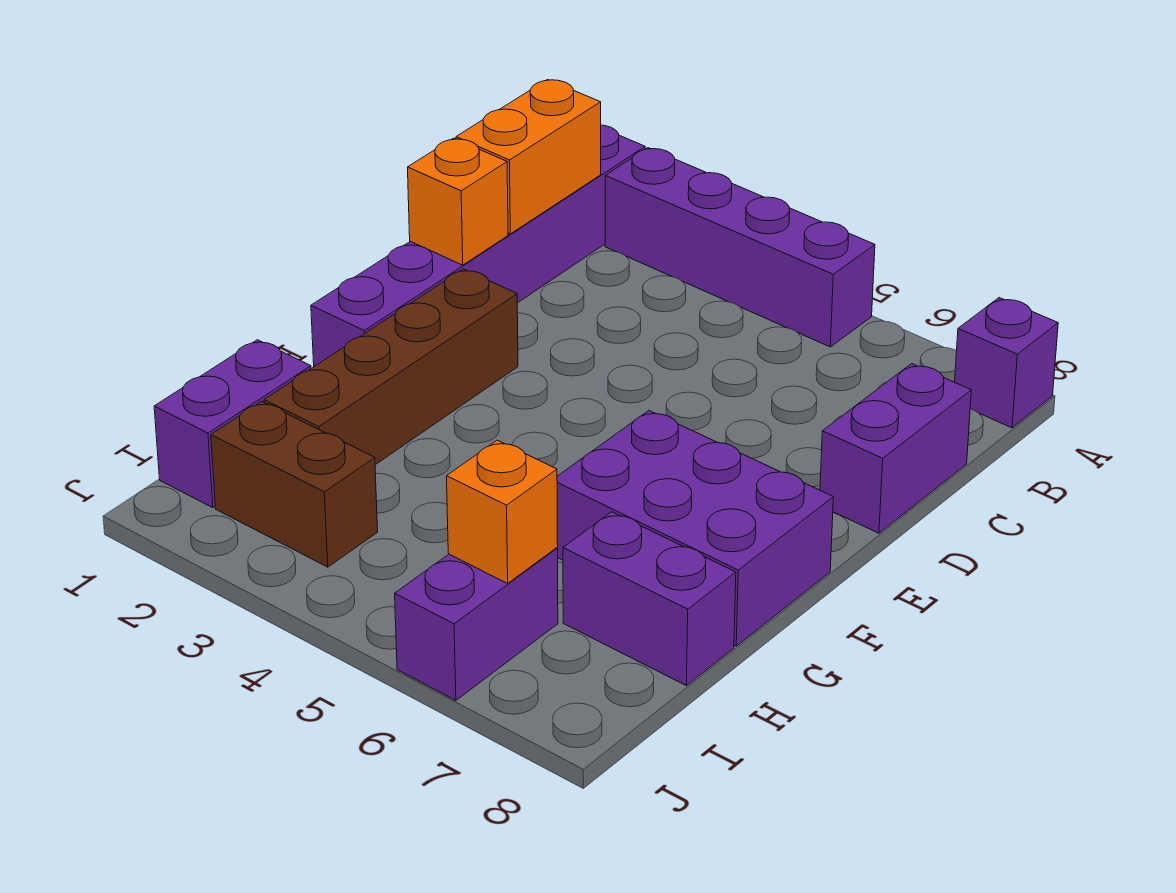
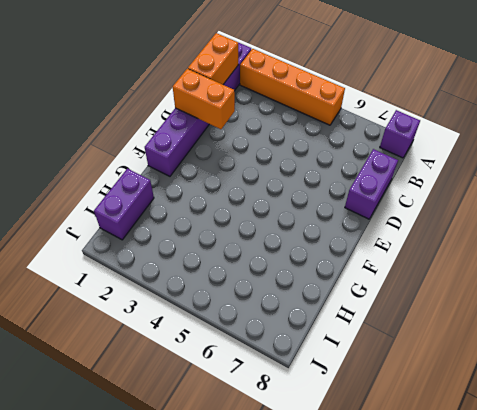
orange 1x4 brick [240,49,345,125] -> purple 1x4 brick [605,148,875,347]
orange 1x2 brick [173,69,235,129] -> orange 1x1 brick [408,138,508,265]
none -> brown 1x4 brick [264,269,518,465]
none -> purple 2x3 brick [557,411,833,646]
none -> purple 1x2 brick [563,512,736,686]

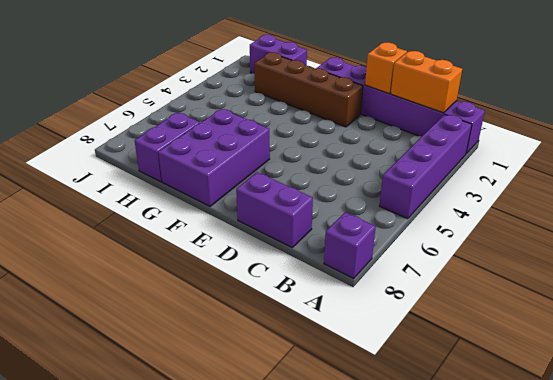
none -> brown 1x2 brick [211,401,378,567]
none -> purple 1x2 brick [395,548,558,700]
none -> orange 1x1 brick [447,440,558,583]

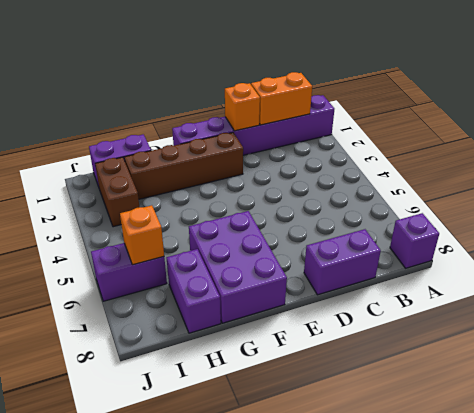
none -> purple 1x4 brick [605,148,875,347]

